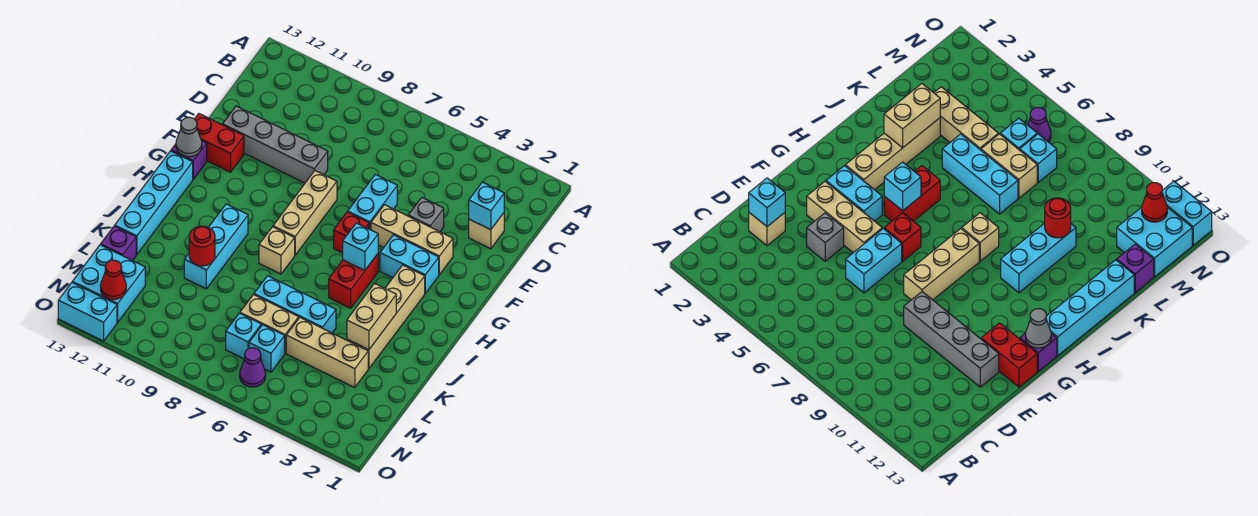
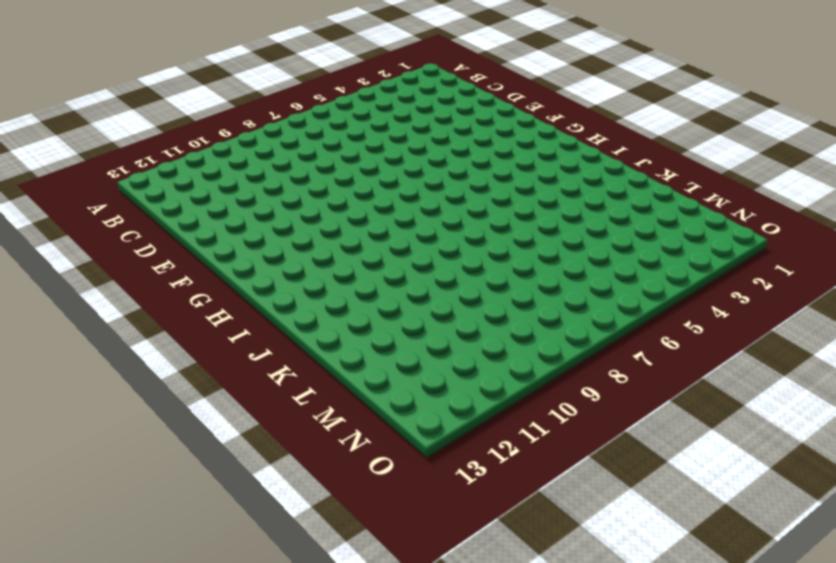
none -> tan 1x1 brick [469,213,504,249]
none -> grey 1x1 brick [408,198,444,232]
none -> cyan 1x2 brick [348,174,397,230]
none -> grey 1x4 brick [223,106,328,183]

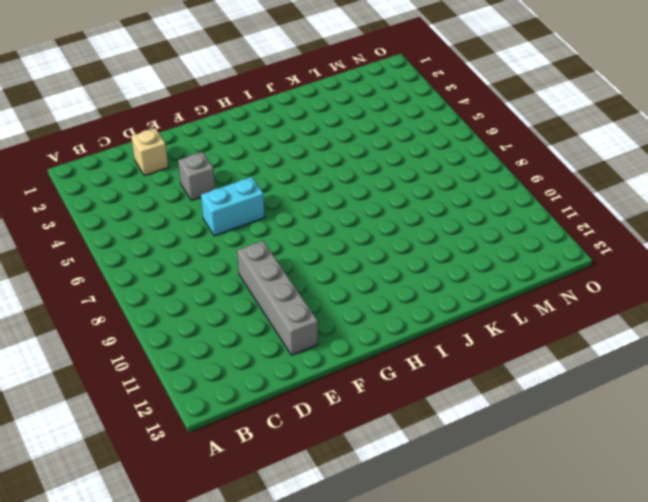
none -> tan 1x3 brick [371,205,453,275]
none -> tan 1x3 brick [273,171,337,255]
none -> red 1x2 brick [195,114,244,172]
none -> cyan 1x2 brick [380,235,439,293]

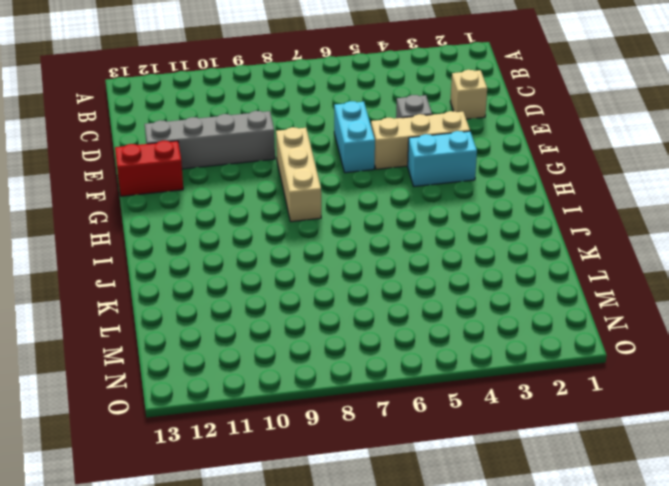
none -> red 1x1 brick [334,212,369,253]
none -> purple 1x1 brick [171,140,207,179]
none -> tan 1x4 brick [347,265,425,369]
none -> red 1x2 brick [329,254,378,308]

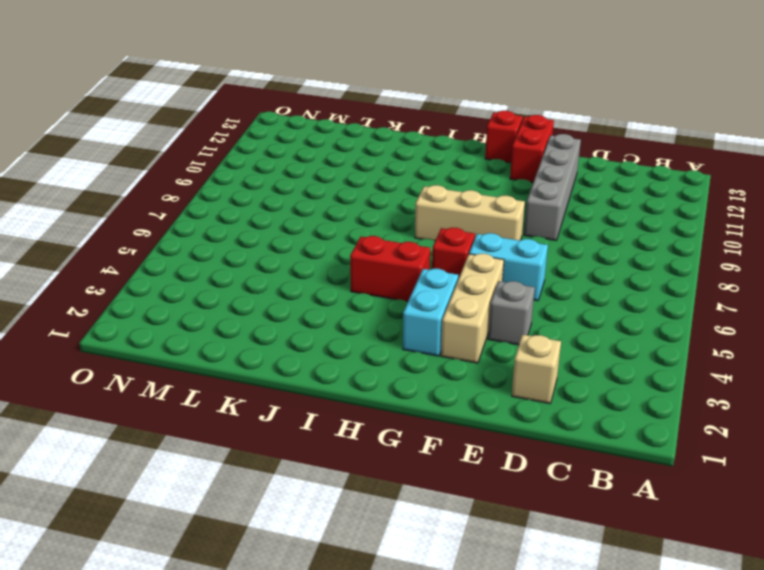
red 1x1 brick [485,111,523,163] -> purple 1x1 brick [171,140,207,179]
none -> tan 1x4 brick [347,265,425,369]
none -> cyan 1x4 brick [115,151,193,255]
none -> tan 1x1 brick [259,227,295,274]
none -> cyan 1x3 brick [184,204,248,289]

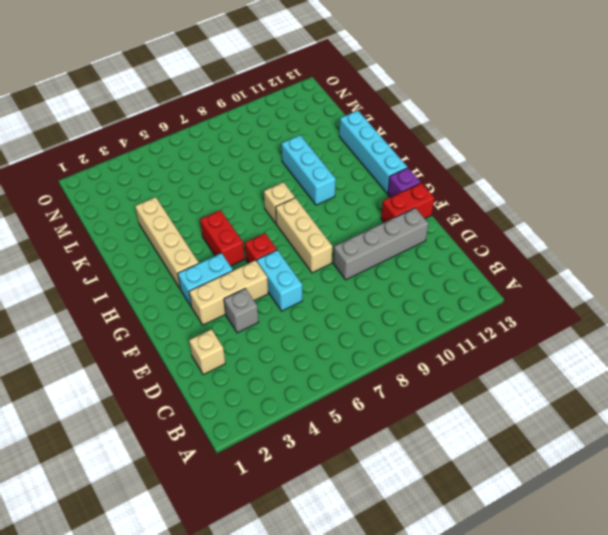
none -> cyan 1x3 brick [254,276,336,333]
none -> tan 1x3 brick [286,318,368,388]
none -> tan 1x2 brick [240,295,299,353]
none -> purple 1x1 brick [101,226,136,261]

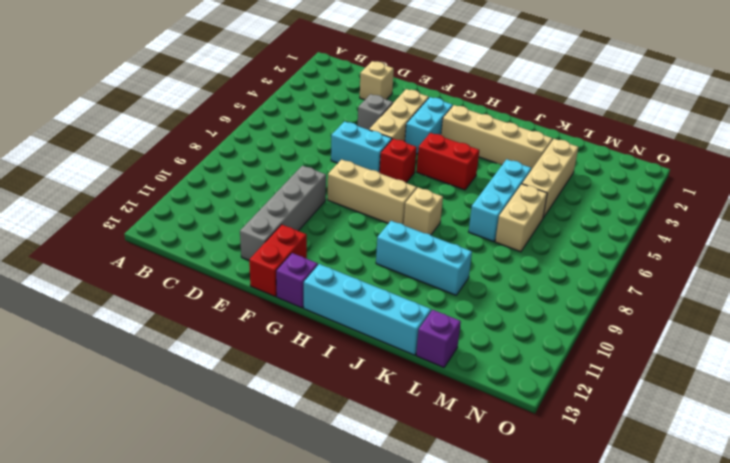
none -> cyan 1x1 brick [249,325,285,372]
none -> cyan 1x1 brick [226,313,261,359]
none -> cyan 2x2 brick [72,245,145,322]
none -> purple 1x1 cone [240,348,266,387]

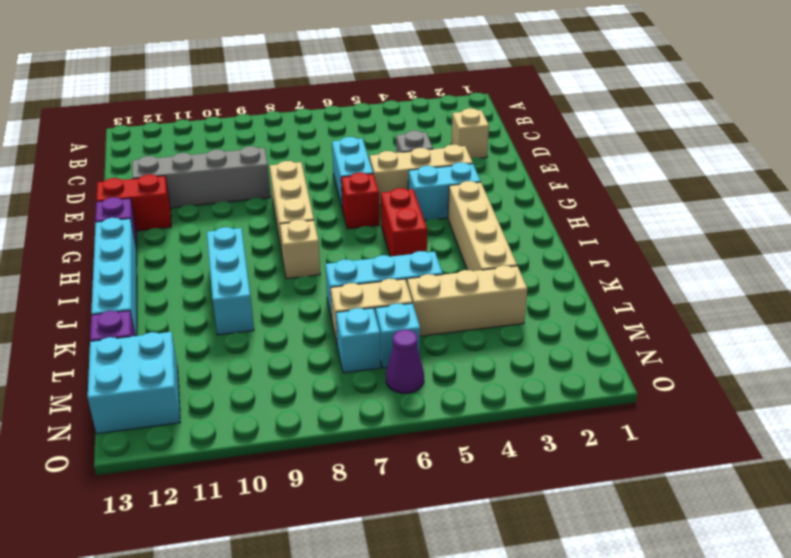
none -> cyan 1x2 brick [58,283,117,341]
none -> cyan 1x1 brick [469,182,504,230]
none -> grey 1x1 cone [176,117,202,157]
none -> cyan 1x1 brick [343,223,378,270]

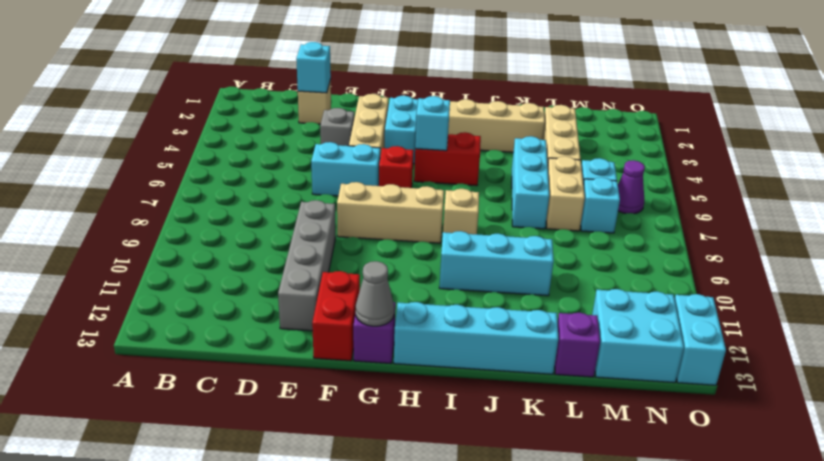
none -> tan 1x2 brick [347,284,396,350]
none -> red 1x1 round brick [189,226,215,266]
none -> red 1x1 cone [101,260,126,299]

